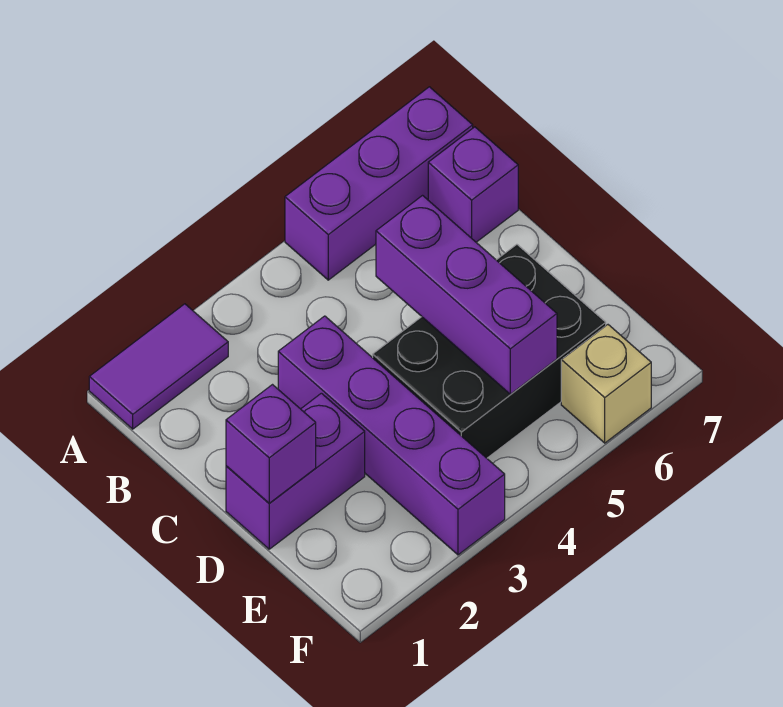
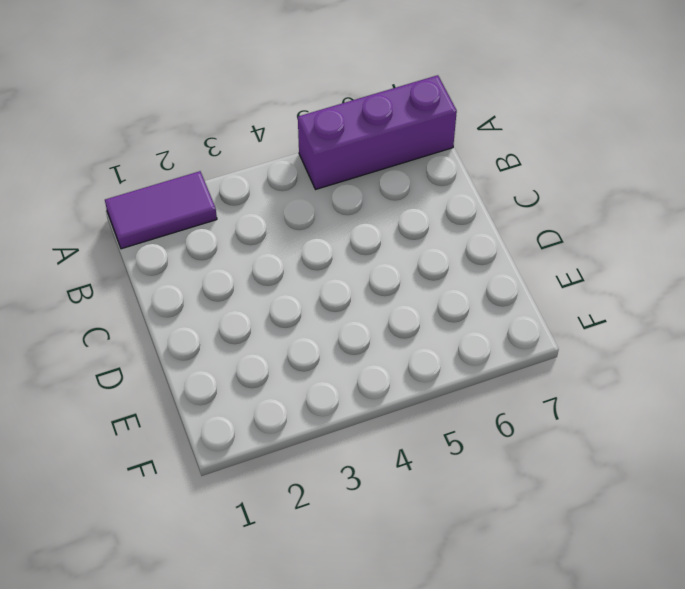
none -> purple 1x1 brick [428,127,518,242]
none -> purple 1x4 brick [278,316,505,555]

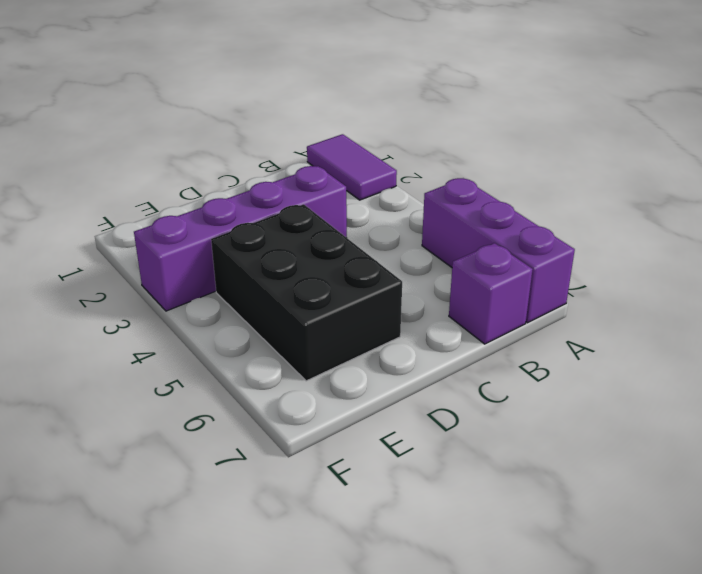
none -> purple 1x2 brick [226,393,365,549]
none -> tan 1x1 brick [561,325,651,443]

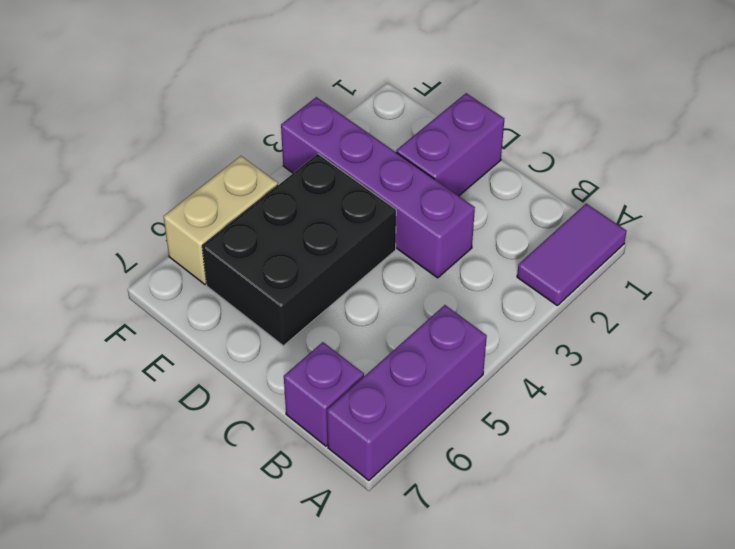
tan 1x2 brick [163,156,278,285] -> tan 1x1 brick [561,325,651,443]
none -> purple 1x3 brick [376,196,557,394]
none -> purple 1x1 brick [226,385,316,503]

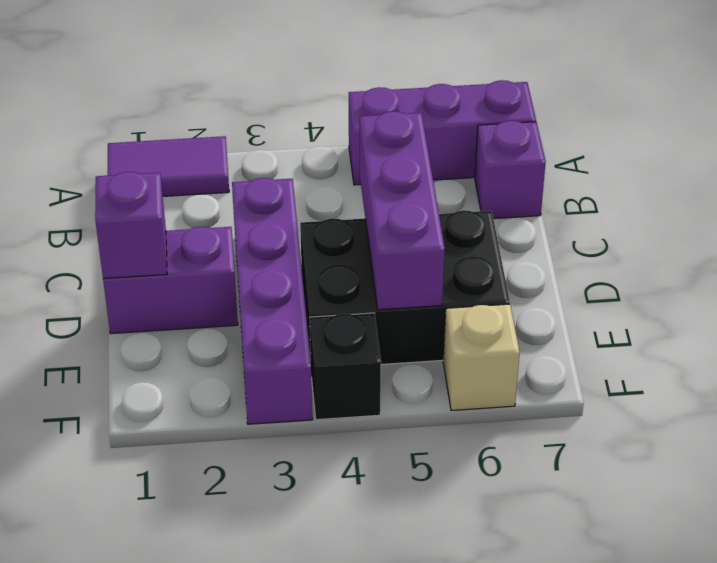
black 1x1 brick [310,313,381,420] -> none

